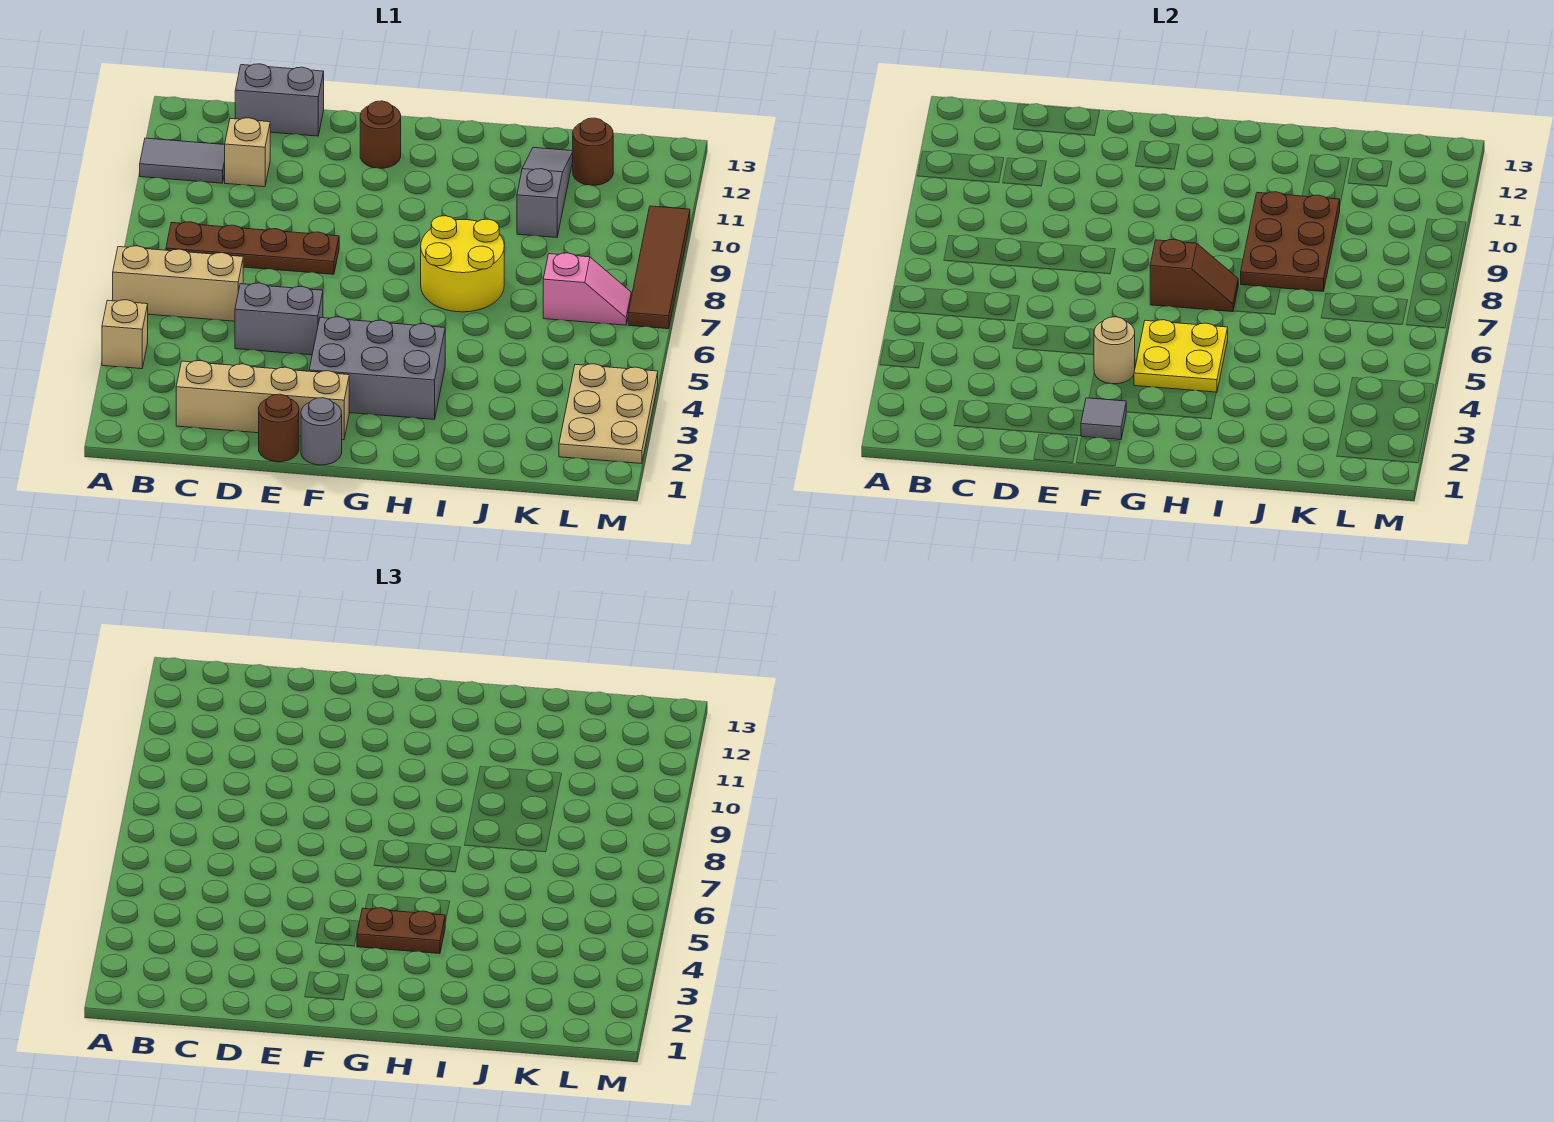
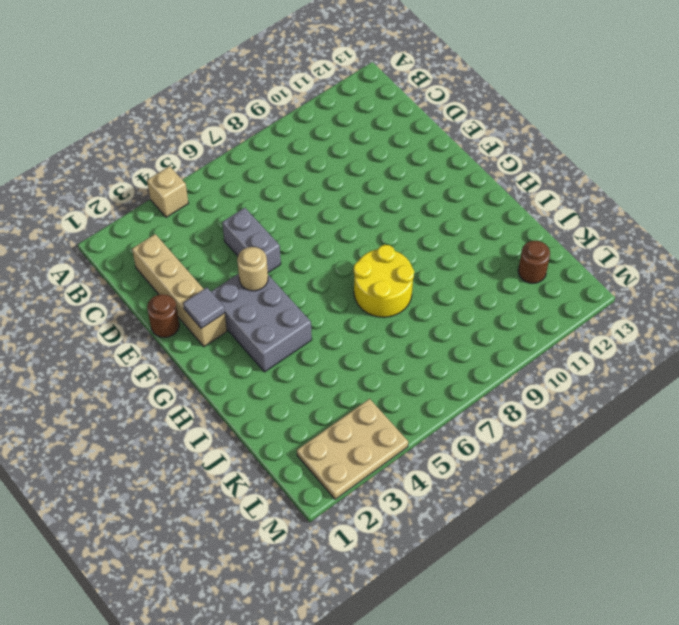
none -> tan 1x3 brick [113,246,243,321]
none -> grey 1x2 tile [140,138,225,183]
none -> brown 1x4 plate [166,222,339,274]

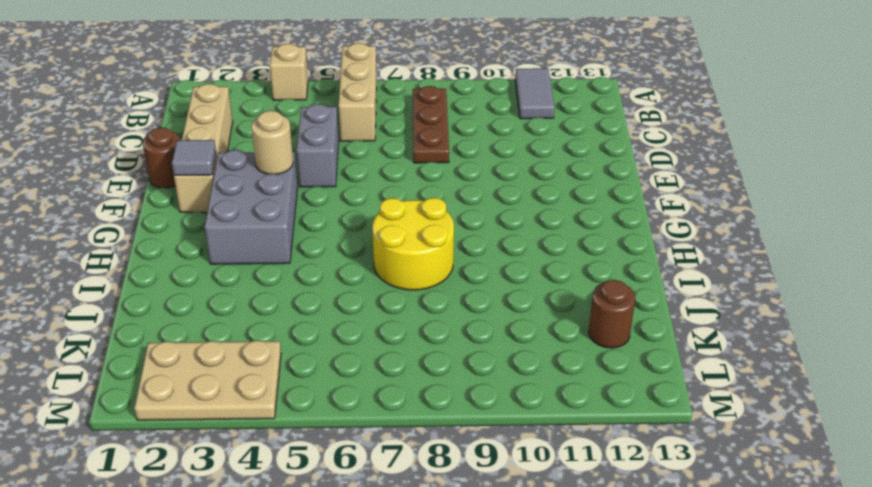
brown 1x3 plate [413,86,449,163] -> brown 1x4 plate [166,222,339,274]
none -> tan 1x1 brick [225,118,270,187]
none -> grey 1x2 brick [235,64,324,136]
none -> grey 1x1 round brick [301,398,342,465]

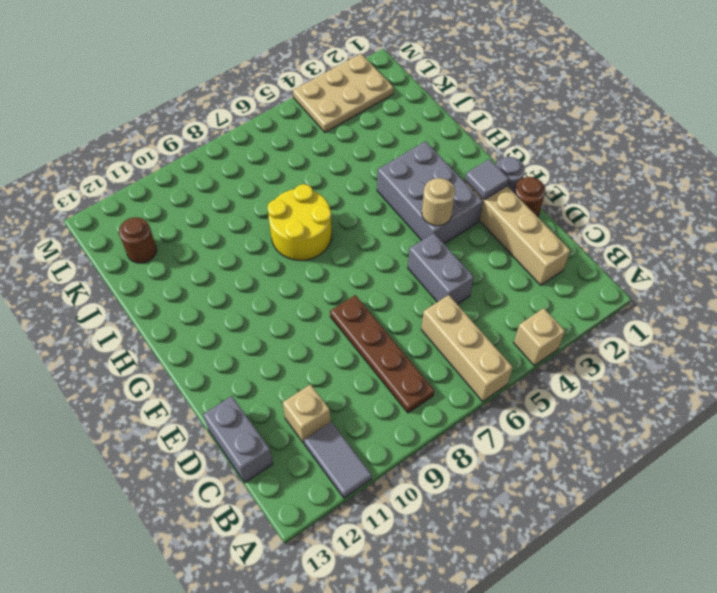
none -> brown 1x1 round brick [360,101,401,168]
none -> grey 1x3 slope [517,148,573,238]
none -> pink 1x2 slope [543,253,631,325]

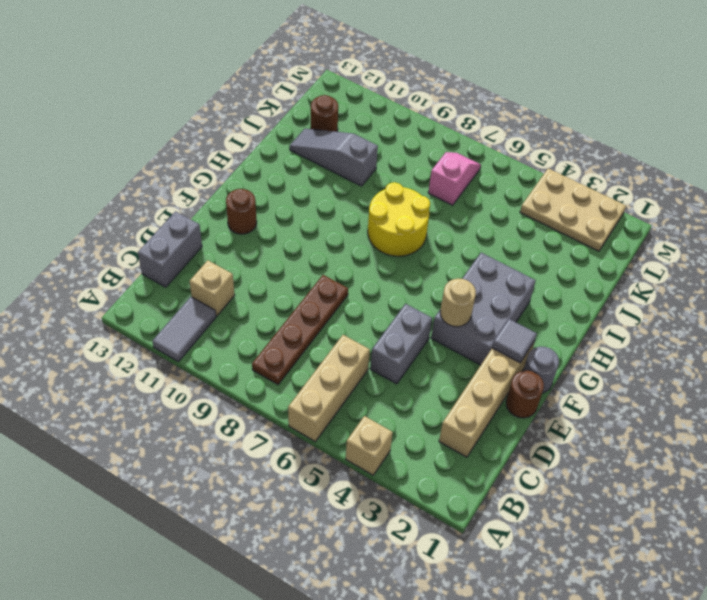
none -> brown 1x4 tile [628,206,690,329]
none -> yellow 2x2 plate [1134,320,1228,393]
none -> brown 1x2 slope [1150,239,1238,312]

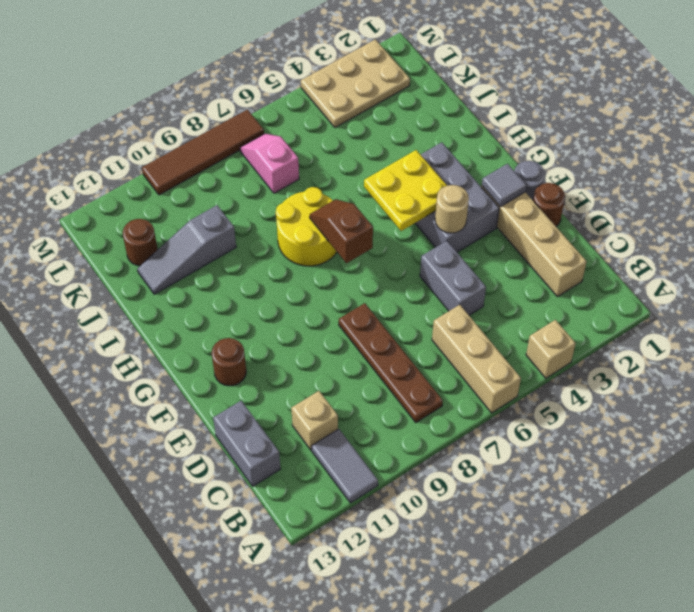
none -> brown 2x3 plate [1241,192,1340,291]
none -> brown 1x2 plate [357,908,445,954]

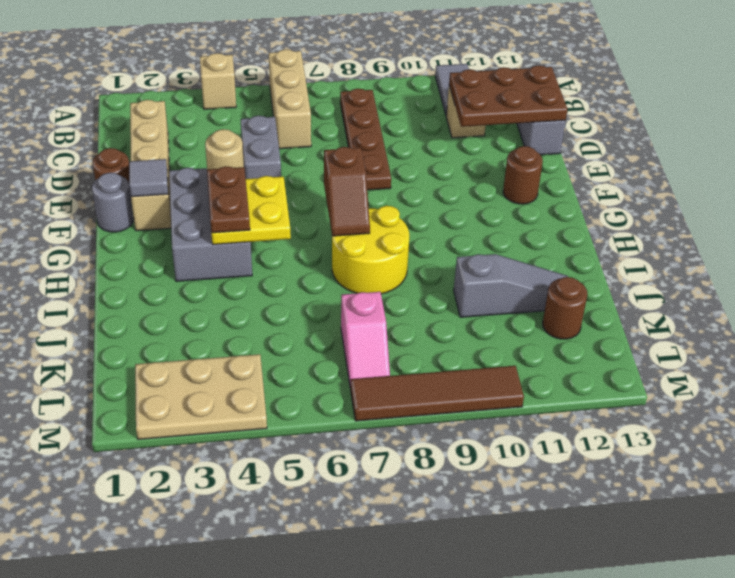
brown 2x3 plate [449,66,568,127] -> brown 2x3 plate moved to [1241,192,1340,291]

